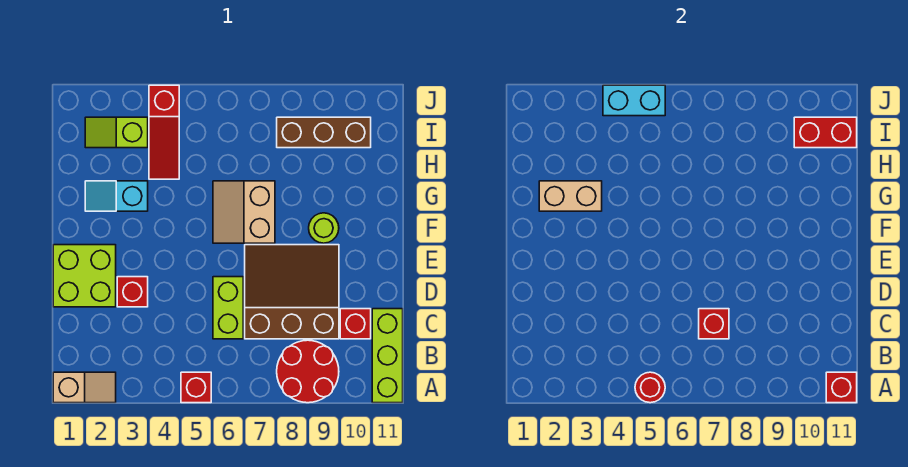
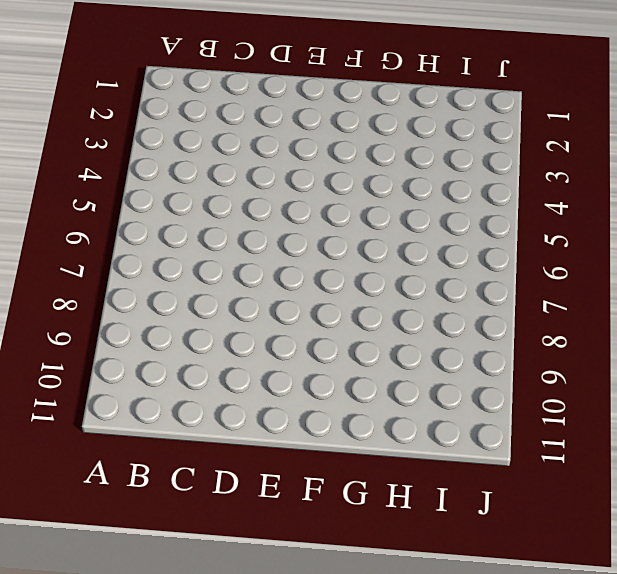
none -> tan 1x2 slope [53,372,116,403]
none -> red 1x1 brick [181,372,211,403]
none -> red 2x2 round brick [277,340,339,403]

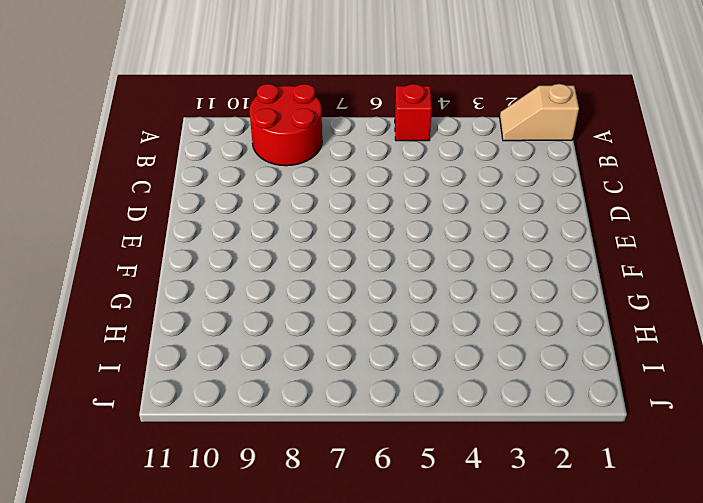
none -> lime 1x3 brick [372,309,403,403]
none -> lime 1x2 brick [213,277,243,339]
none -> brown 3x3 slope [245,245,339,339]

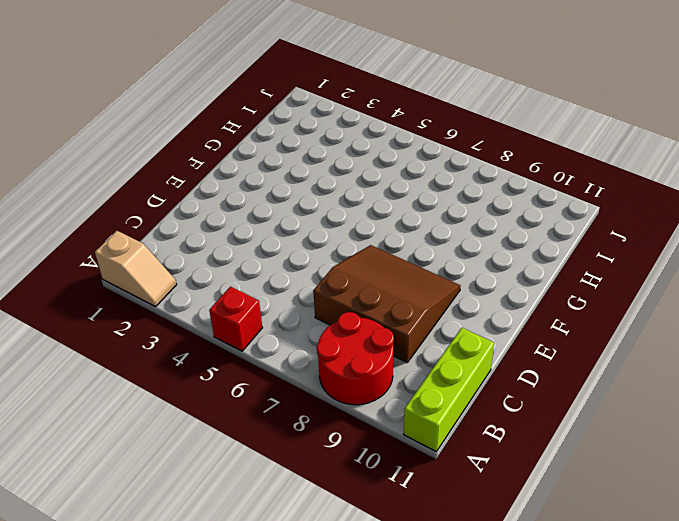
none -> lime 1x2 brick [213,277,243,339]
none -> red 1x1 brick [340,309,371,339]
none -> lime 2x2 brick [53,245,116,307]

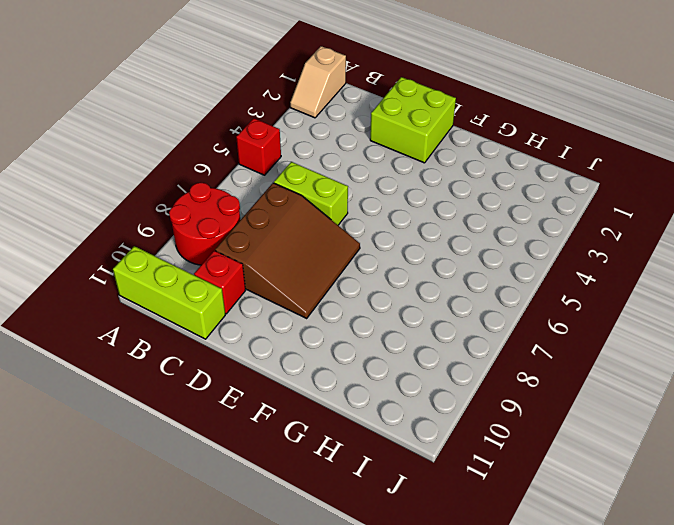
none -> red 1x1 brick [117,277,148,307]
none -> tan 2x2 slope [213,181,275,243]
none -> lime 1x1 round brick [309,213,339,243]

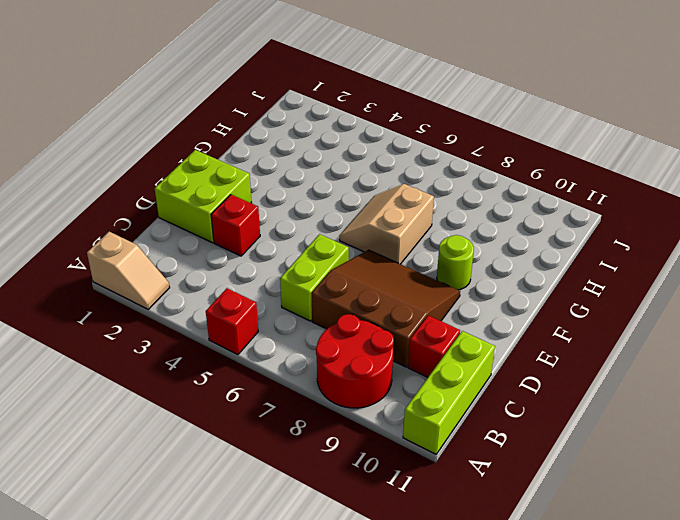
none -> cyan 1x2 slope [85,181,148,211]
none -> red 1x3 slope [149,85,179,179]
none -> lime 1x2 slope [85,117,148,148]

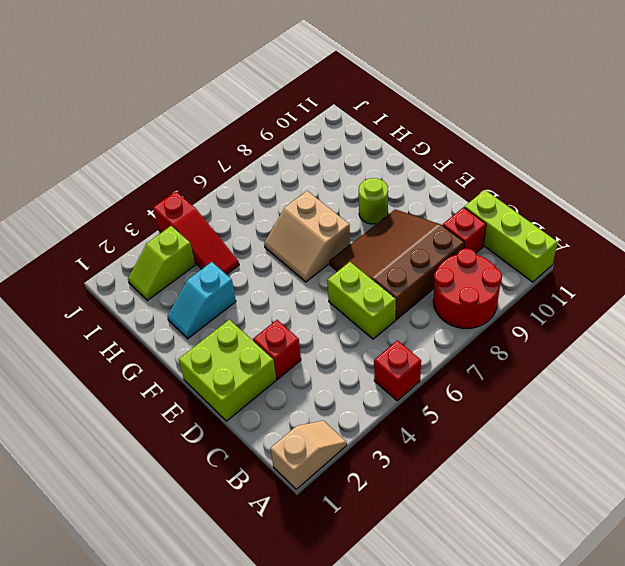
none -> brown 1x3 brick [277,117,371,148]
none -> red 1x1 round brick [635,372,665,403]
none -> red 1x1 brick [826,372,857,403]

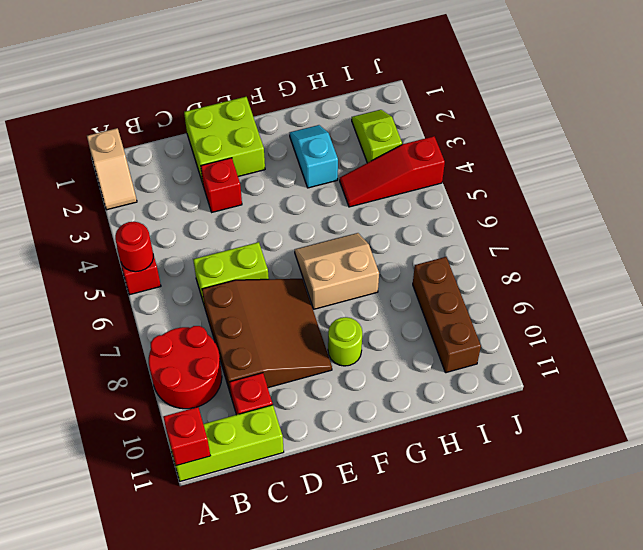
none -> red 1x1 brick [699,309,729,339]
none -> tan 1x2 brick [539,181,602,211]
none -> red 1x2 brick [794,117,857,148]

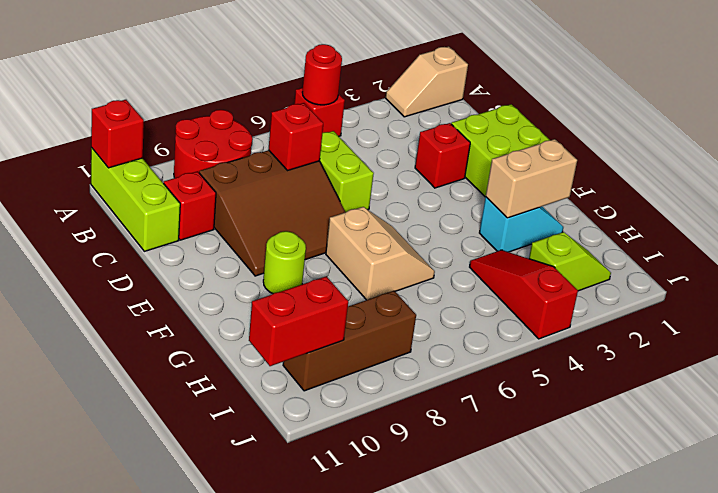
none -> cyan 1x2 brick [603,85,665,116]

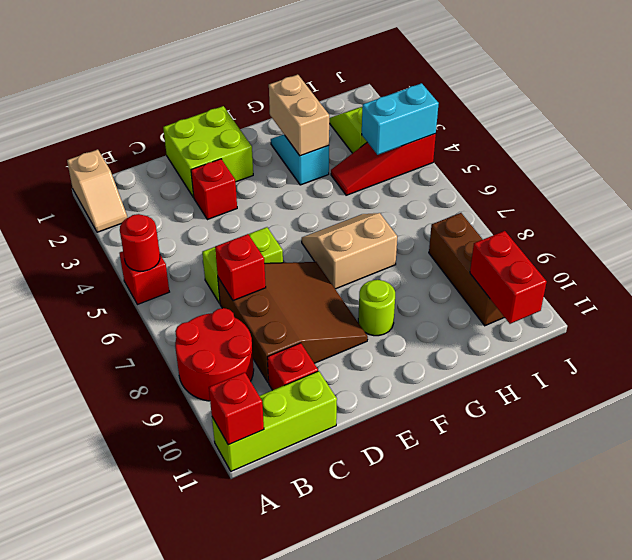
cyan 1x2 brick [362,83,439,155] -> cyan 1x2 brick turned to [603,85,665,116]

